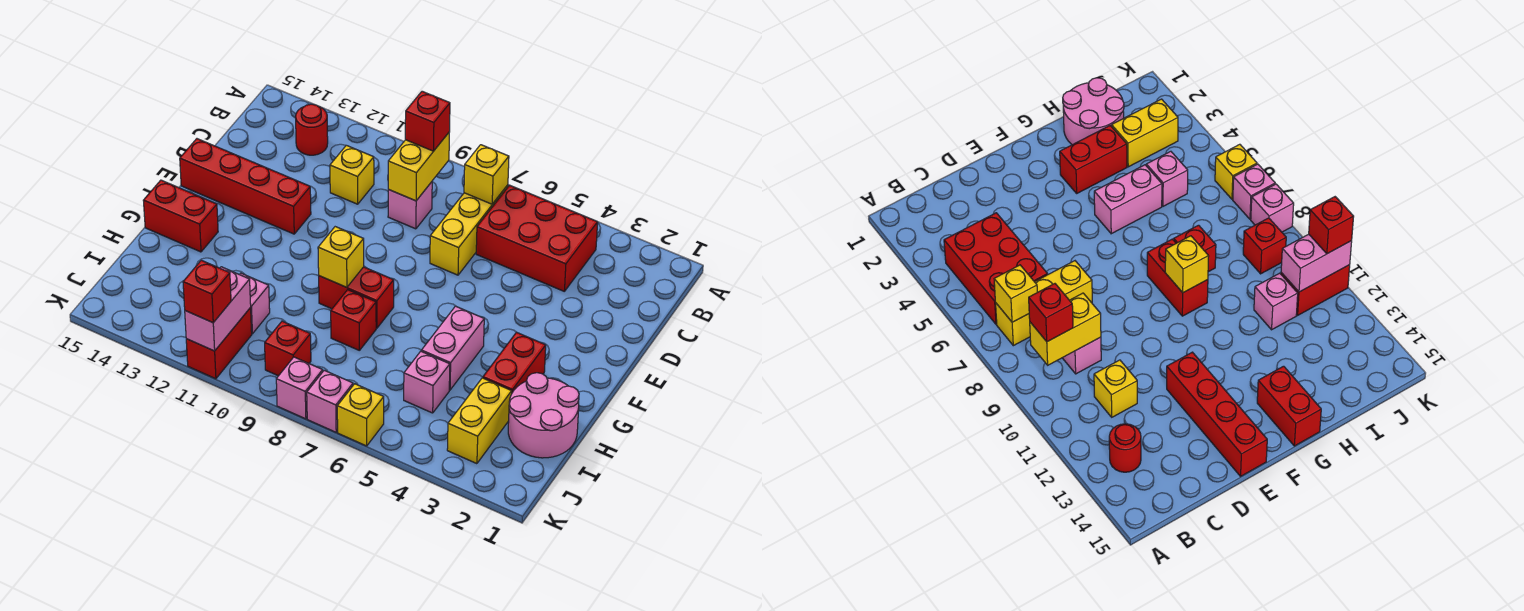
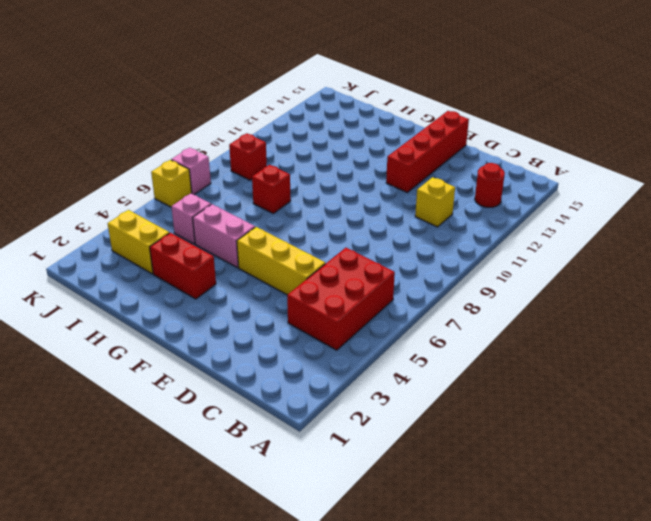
yellow 1x3 brick [237,227,325,295] -> yellow 1x3 brick moved to [430,185,508,275]
none -> pink 1x1 brick [388,182,432,229]
none -> red 1x2 brick [319,267,394,328]
none -> red 1x2 brick [143,180,218,252]

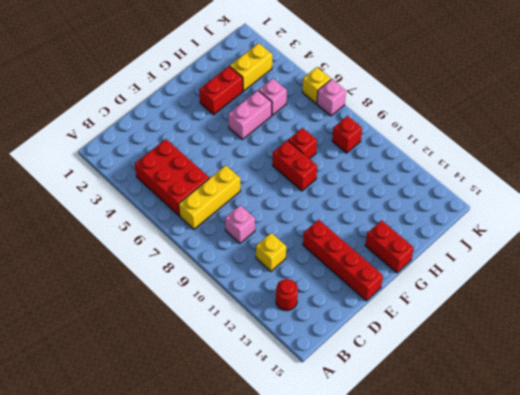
none -> pink 2x2 round brick [508,373,579,458]
none -> pink 1x1 brick [239,273,270,334]
none -> red 1x2 brick [186,308,252,379]

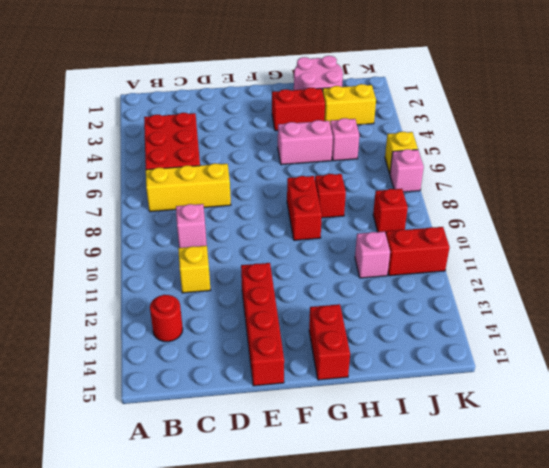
none -> pink 1x1 brick [276,357,323,419]
none -> yellow 1x1 brick [464,145,509,204]
none -> yellow 1x2 brick [388,133,449,201]

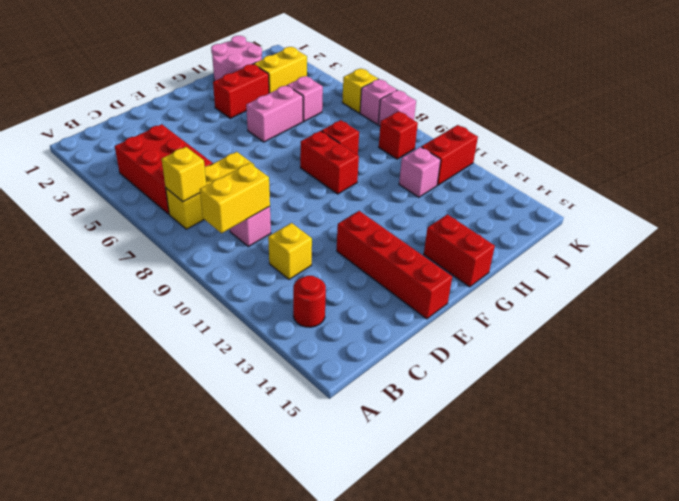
none -> yellow 1x1 brick [318,227,364,287]
none -> pink 1x2 brick [185,267,251,351]
none -> red 1x1 brick [405,91,450,151]

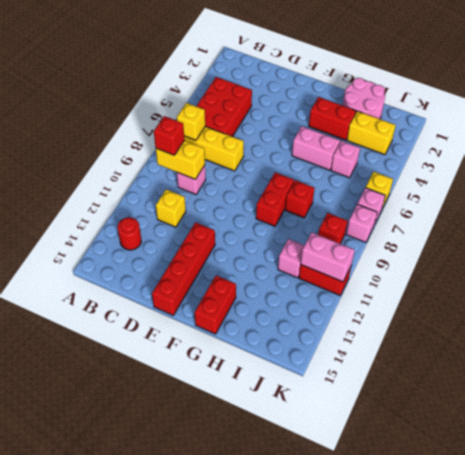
none -> yellow 1x1 brick [318,227,364,287]
none -> red 1x1 brick [183,260,231,323]

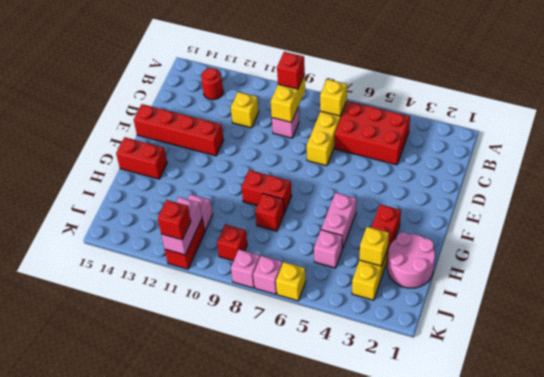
yellow 1x1 brick [360,227,389,266] -> yellow 1x1 brick moved to [318,227,364,287]

